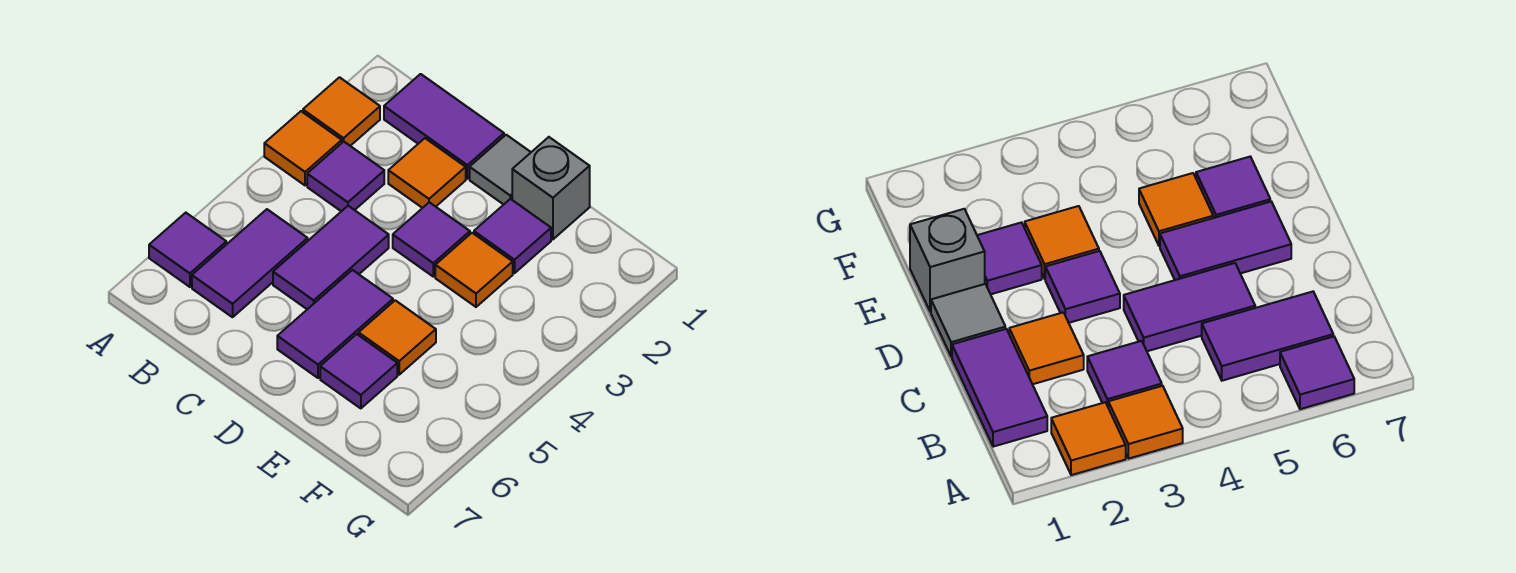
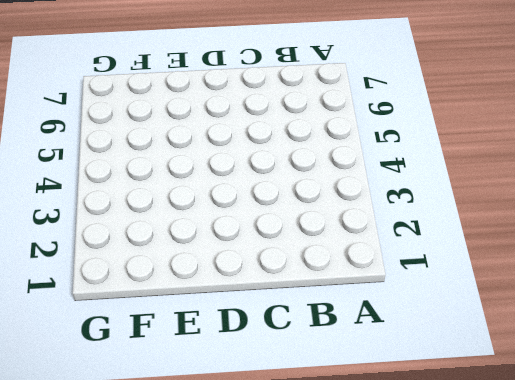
none -> orange 1x1 tile [303,77,380,146]
none -> orange 1x1 tile [264,111,342,185]
none -> purple 1x1 tile [149,213,226,287]

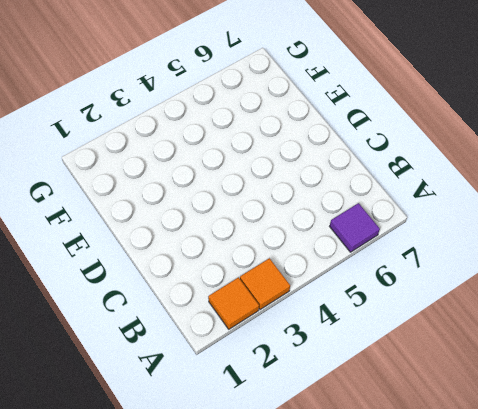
none -> purple 1x2 tile [384,74,504,179]
none -> purple 1x1 tile [307,142,384,211]
none -> purple 1x2 tile [192,209,308,317]

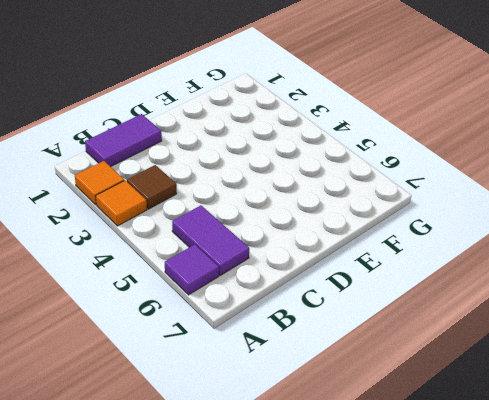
brown 1x1 tile [127,165,177,209] -> purple 1x1 tile [307,142,384,211]
none -> orange 1x1 tile [388,138,466,208]
none -> purple 1x2 tile [273,206,389,309]
none -> grey 1x1 tile [470,135,531,205]

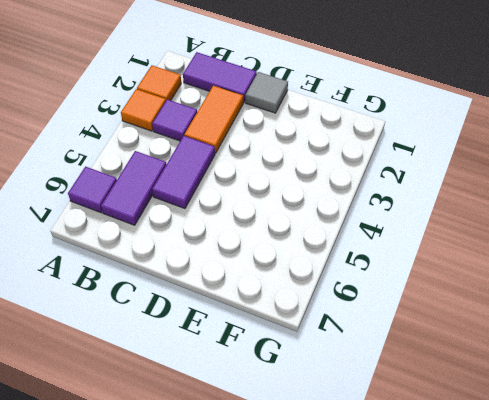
orange 1x2 tile [184,86,243,153] -> orange 1x1 tile [388,138,466,208]
none -> purple 1x1 tile [393,202,470,277]
none -> purple 1x2 tile [277,270,393,378]
none -> grey 1x1 brick [512,137,590,239]

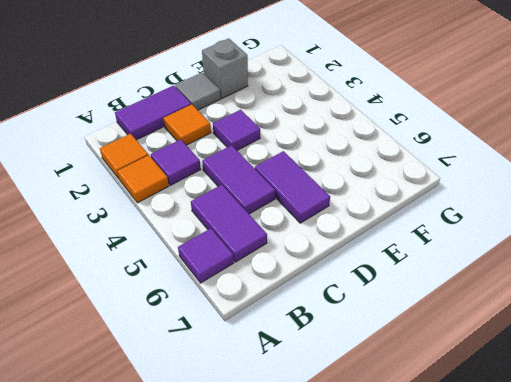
none -> purple 1x1 tile [474,199,551,273]
none -> orange 1x1 tile [435,233,513,307]
none -> orange 1x1 tile [359,300,436,375]

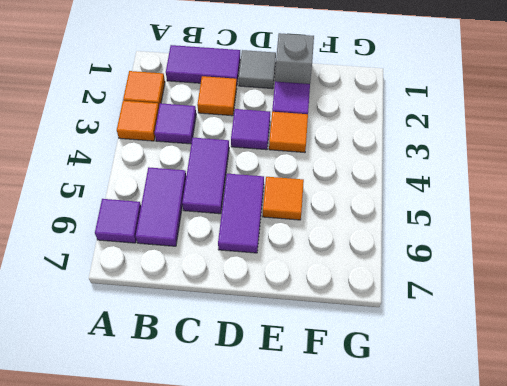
none -> purple 1x1 tile [320,334,397,408]

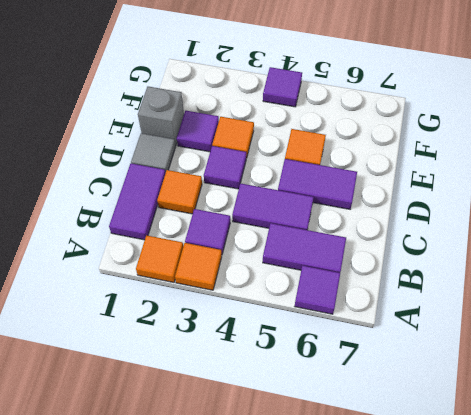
purple 1x1 tile [263,67,302,107] -> purple 1x1 tile moved to [320,334,397,408]

